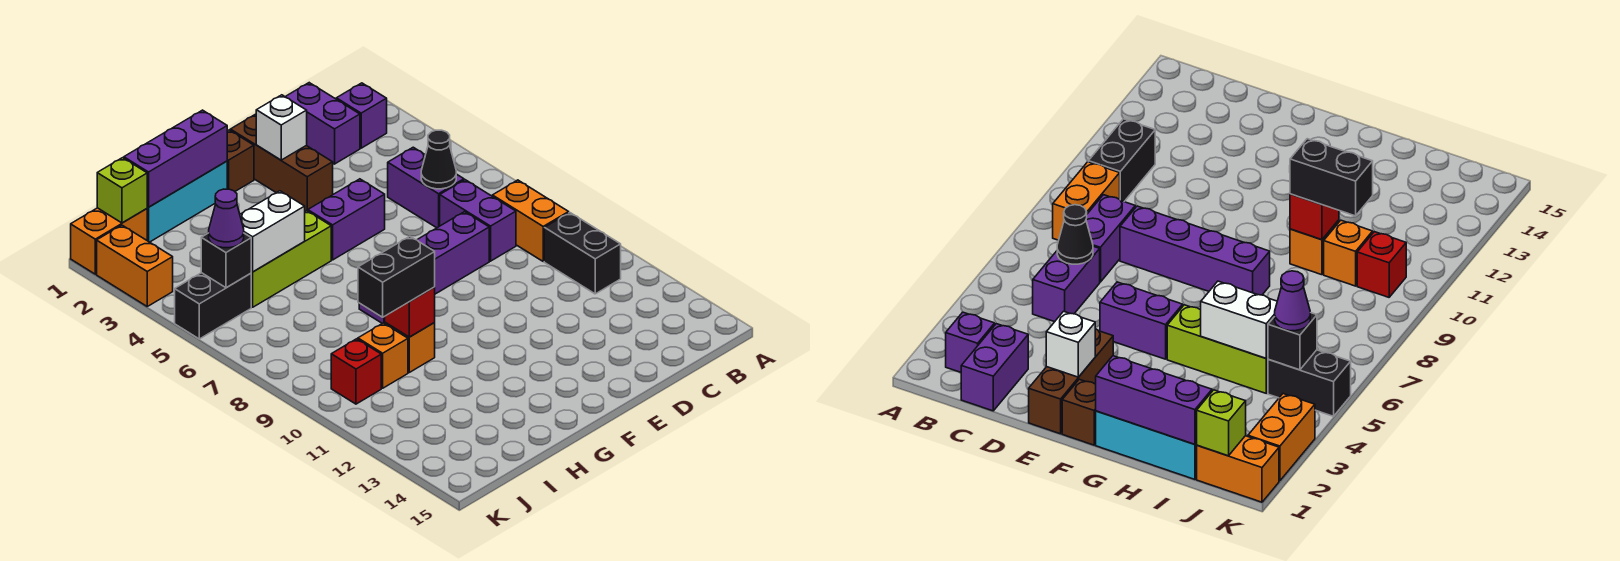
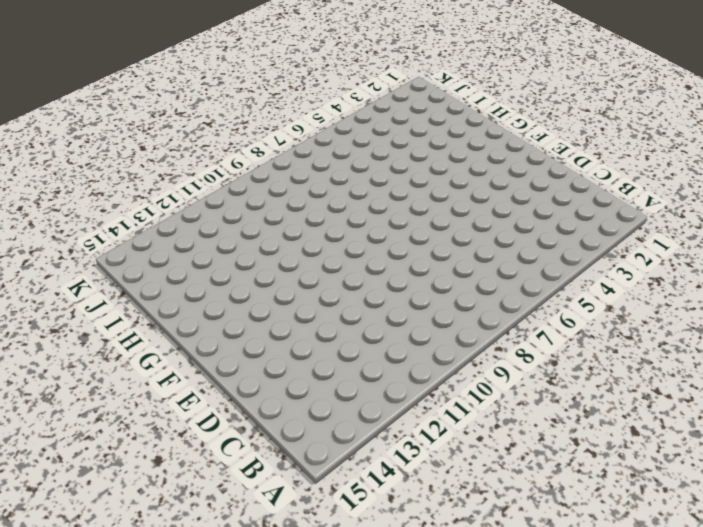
none -> purple 1x1 brick [336,83,387,148]
none -> orange 1x2 brick [492,180,569,261]
none -> black 1x2 brick [544,213,621,294]

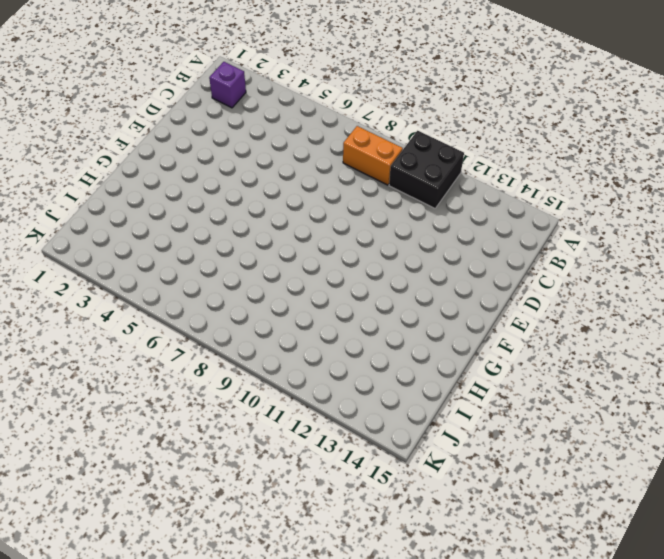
black 2x2 brick [389,131,464,208] -> black 1x2 brick [544,213,621,294]
none -> purple 1x2 brick [285,83,360,164]
none -> purple 1x2 brick [388,147,464,228]
none -> purple 1x2 brick [440,180,516,261]

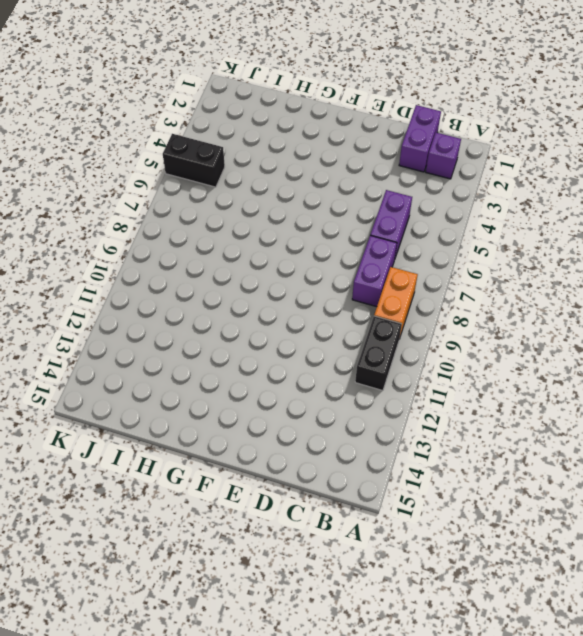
none -> purple 1x4 brick [359,212,489,324]
none -> brown 1x3 brick [230,114,333,211]
none -> purple 1x2 brick [308,179,385,260]

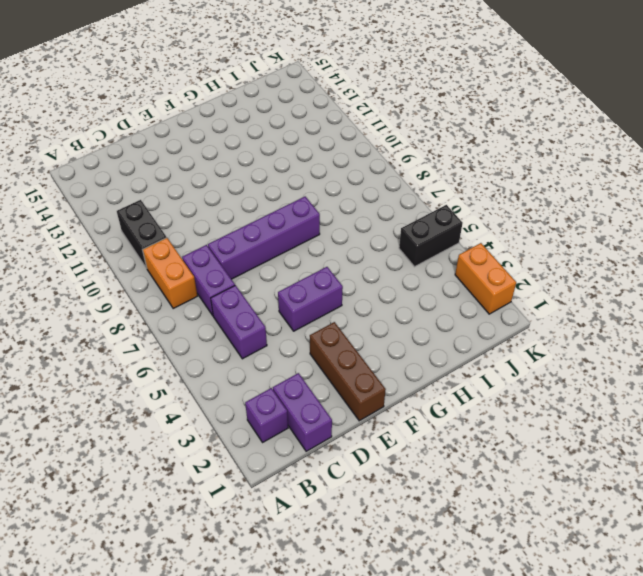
none -> brown 1x1 brick [227,130,254,191]
none -> cyan 1x3 brick [147,161,227,242]
none -> lime 1x3 brick [251,211,331,307]

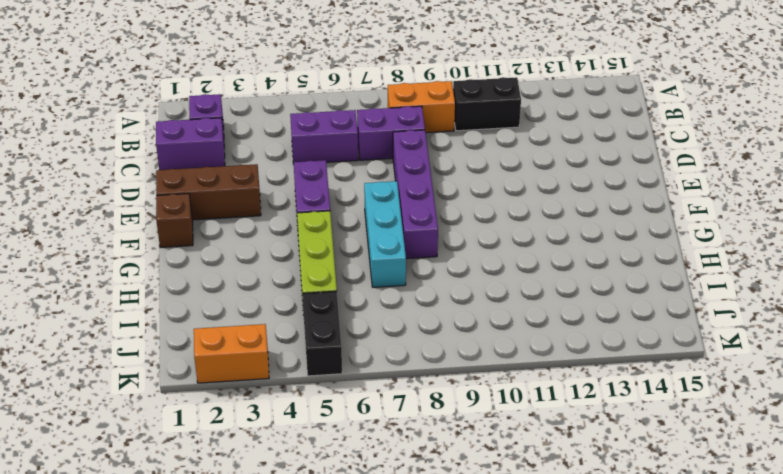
cyan 1x3 brick [364,181,406,287] -> cyan 1x3 brick moved to [147,161,227,242]
none -> orange 1x1 brick [385,323,435,372]
none -> orange 1x1 brick [358,323,408,388]
none -> orange 1x2 brick [71,208,147,274]

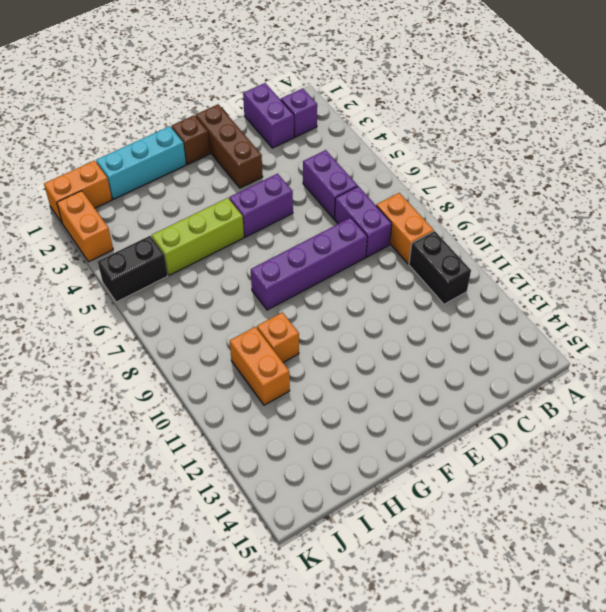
orange 1x2 brick [230,327,290,405] -> orange 1x1 brick [358,323,408,388]
none -> red 1x1 brick [331,339,381,404]
none -> black 1x1 cone [421,130,456,189]
none -> white 1x1 brick [256,95,307,160]

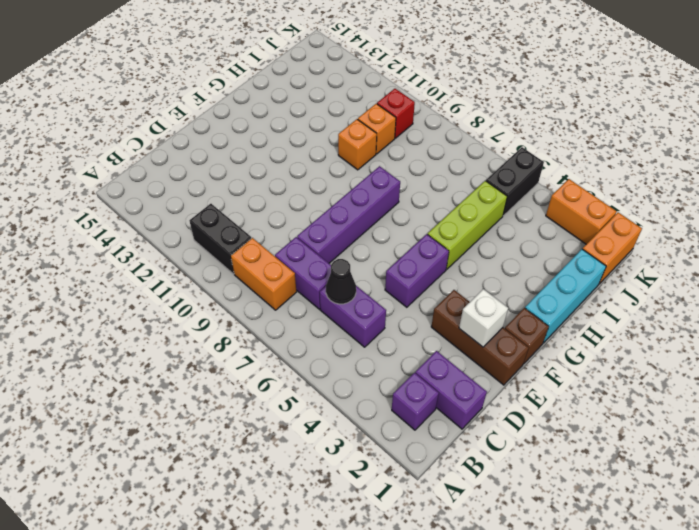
none -> purple 1x3 brick [124,110,227,207]
none -> white 1x2 brick [240,191,305,272]
none -> red 1x1 brick [385,287,435,337]

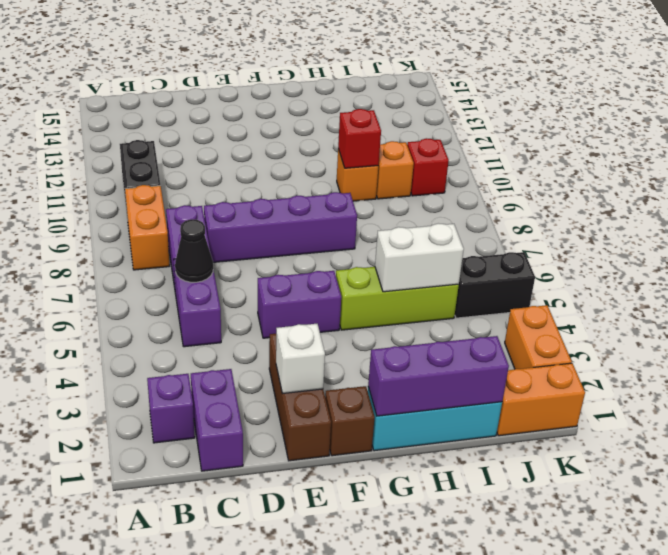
none -> lime 1x1 brick [97,158,147,223]
none -> black 1x1 brick [201,233,251,288]
none -> black 1x2 brick [358,236,435,317]

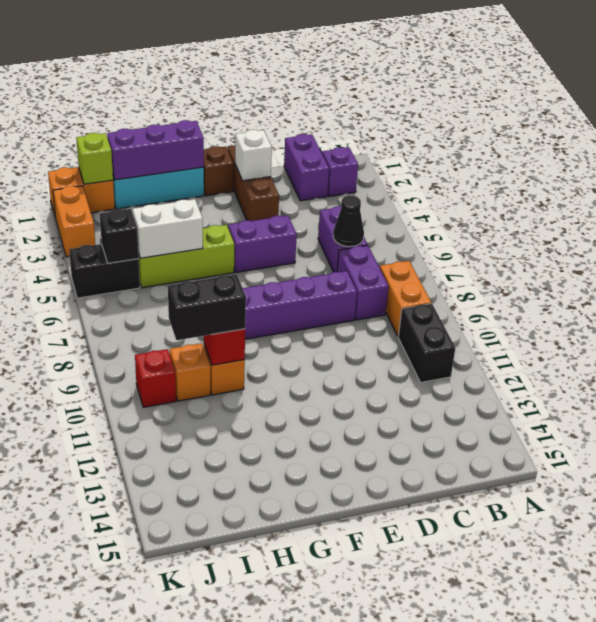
none -> purple 1x1 cone [209,189,244,248]

